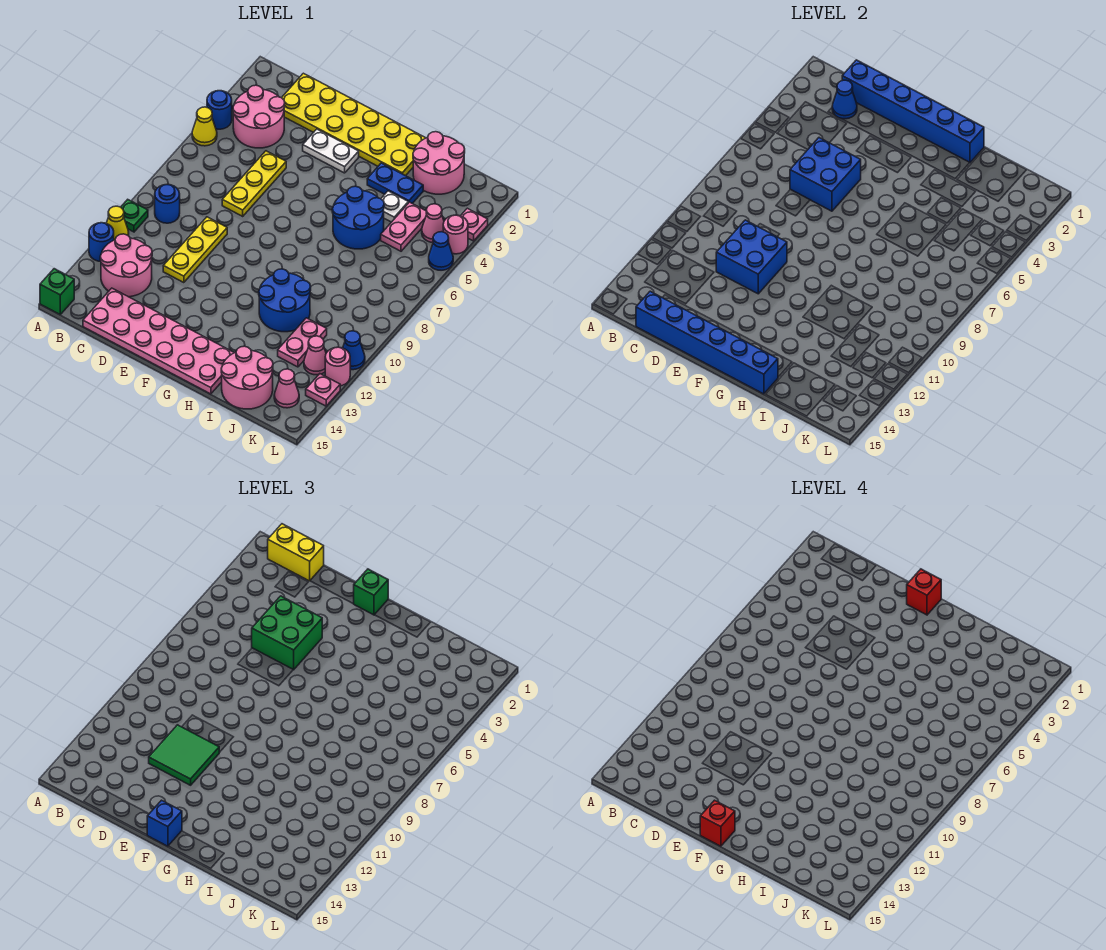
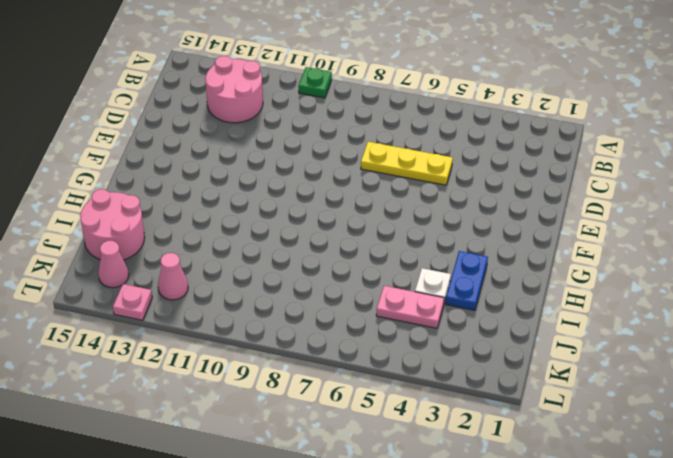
none -> blue 1x1 round brick [207,91,232,129]
none -> yellow 1x1 cone [192,107,217,146]
none -> yellow 1x1 cone [106,206,129,240]
none -> blue 1x1 round brick [89,223,114,261]

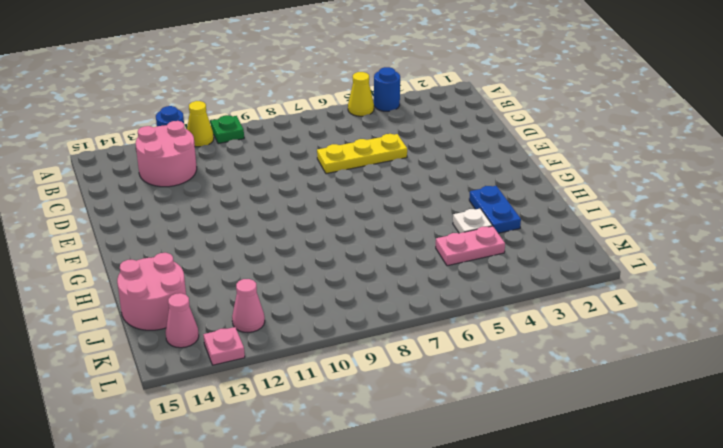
none -> green 1x1 brick [40,269,74,314]
none -> pink 2x2 round brick [233,85,285,148]
none -> blue 1x1 round brick [155,185,180,223]
none -> yellow 2x6 plate [282,73,425,176]

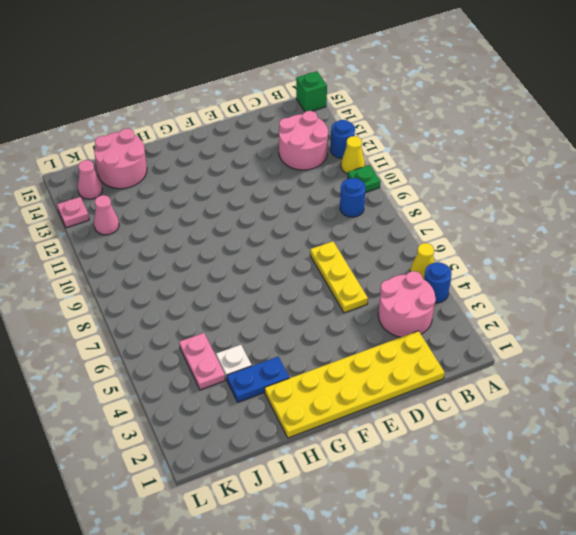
none -> pink 2x6 plate [83,288,234,394]
none -> yellow 1x3 plate [163,217,227,283]
none -> white 1x2 plate [303,129,359,173]
none -> blue 2x2 round brick [332,186,384,249]

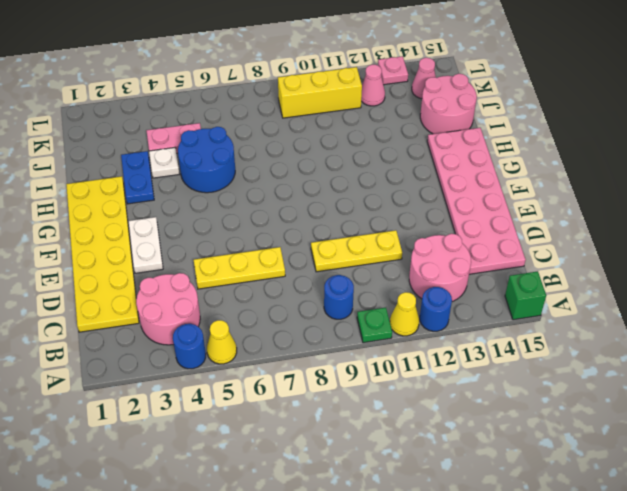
yellow 1x3 brick [278,67,362,118] -> none
none -> blue 2x2 round brick [259,269,311,332]
none -> pink 2x2 round brick [413,132,465,194]
none -> pink 1x2 plate [278,318,327,367]
none -> pink 1x1 cone [422,204,444,242]

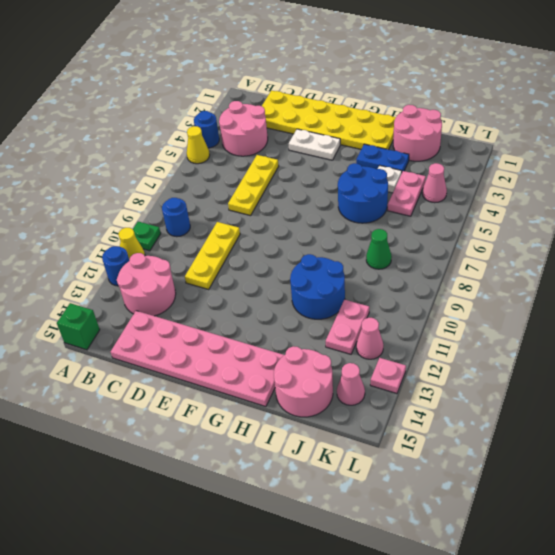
green 1x1 cone [366,229,392,269] -> none
none -> pink 1x1 plate [461,208,488,241]
none -> pink 1x1 round brick [443,215,468,254]
none -> blue 1x1 cone [429,232,453,270]
none -> blue 1x1 cone [343,331,365,370]

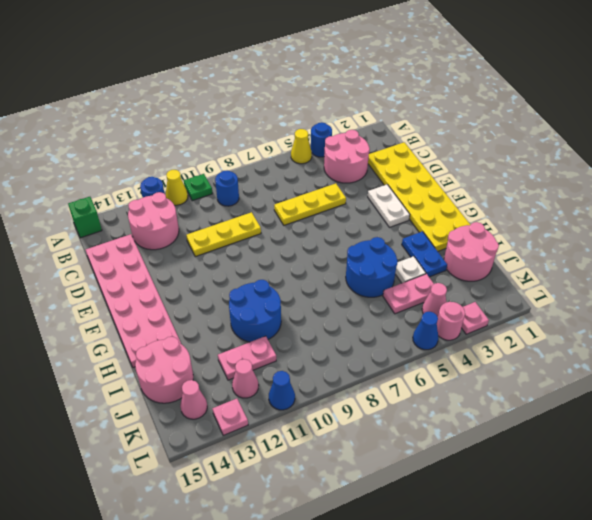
none -> pink 1x1 round brick [325,347,350,386]
none -> blue 1x6 brick [842,60,984,162]
none -> blue 1x1 cone [832,80,857,119]
none -> blue 1x6 brick [636,291,778,394]

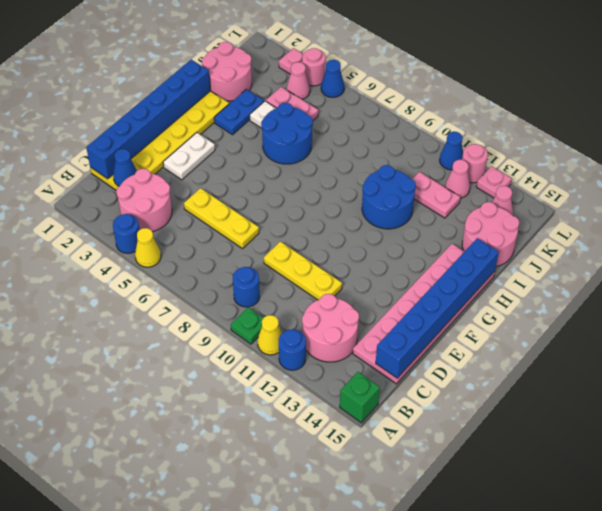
none -> blue 2x2 brick [790,138,861,211]
none -> blue 2x2 brick [716,220,787,294]
none -> yellow 1x2 brick [268,524,324,581]
none -> green 2x2 brick [252,596,322,670]

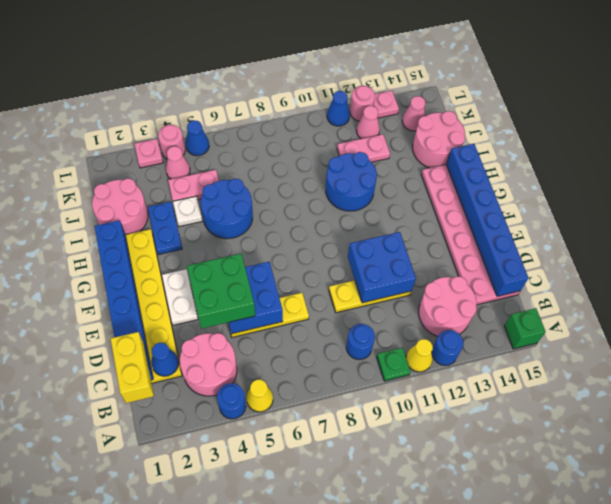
none -> green 2x2 tile [149,725,219,785]
none -> green 1x1 brick [354,569,388,615]
none -> blue 1x1 brick [147,800,182,846]
none -> red 1x1 brick [907,569,941,615]

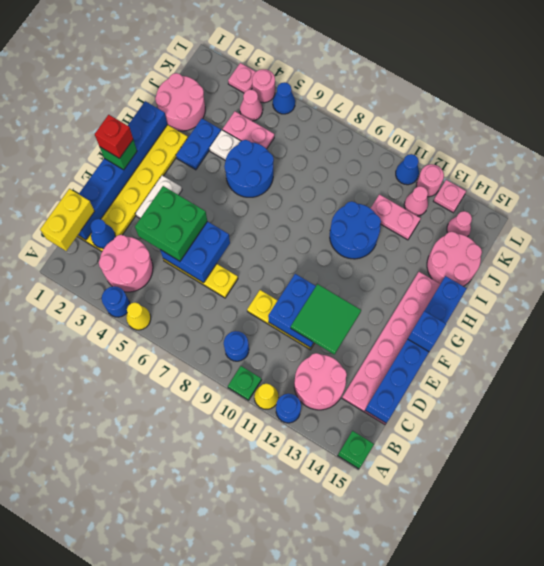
none -> red 1x1 brick [700,800,735,846]

